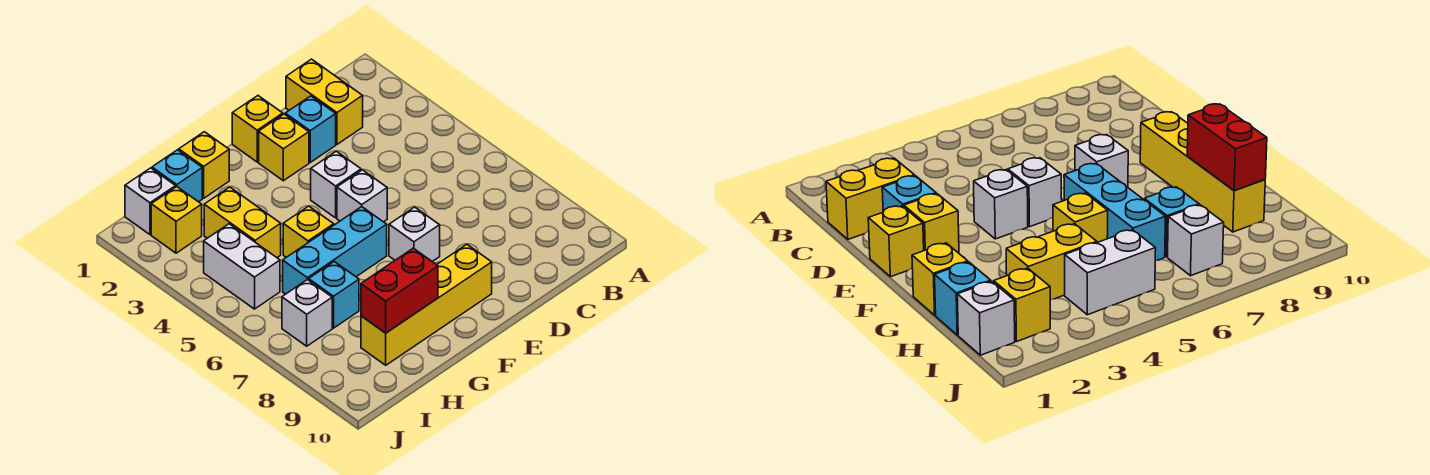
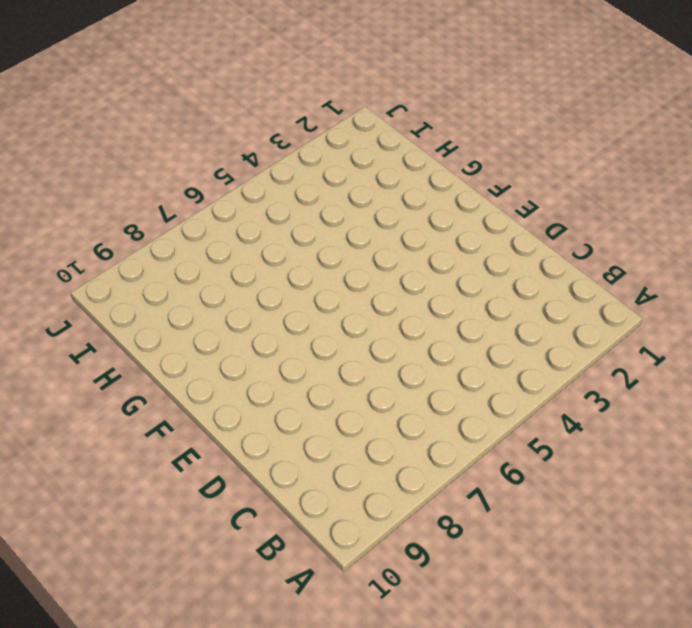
none -> yellow 1x2 brick [286,59,363,144]
none -> cyan 1x1 brick [285,96,336,162]
none -> yellow 1x1 brick [232,96,283,162]

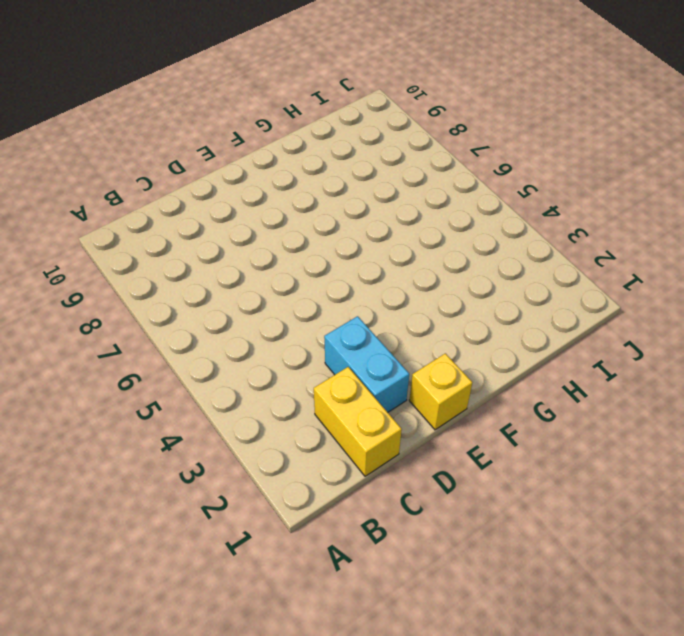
cyan 1x2 brick [324,316,409,412] -> cyan 1x1 brick [285,96,336,162]
none -> yellow 1x1 brick [259,114,309,181]
none -> white 1x1 brick [311,151,361,218]
none -> white 1x1 brick [337,170,387,222]

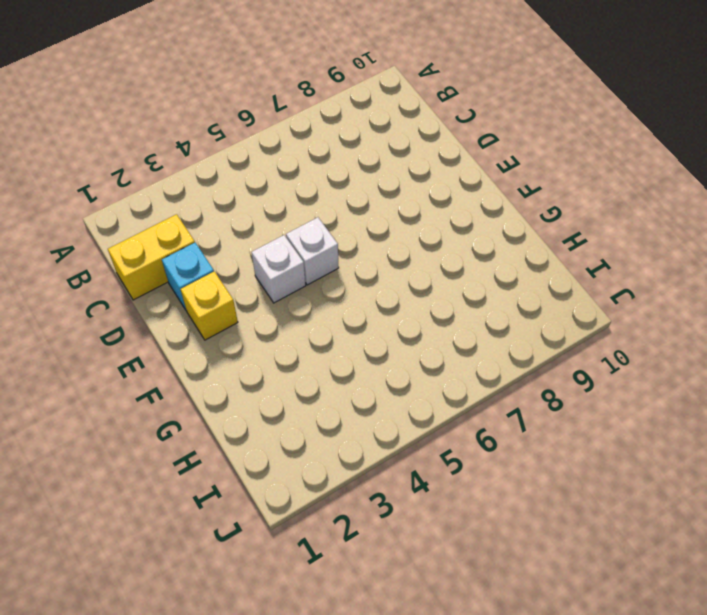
none -> yellow 1x1 brick [232,96,283,162]
none -> white 1x1 brick [389,207,440,262]
none -> yellow 1x4 brick [361,244,492,365]

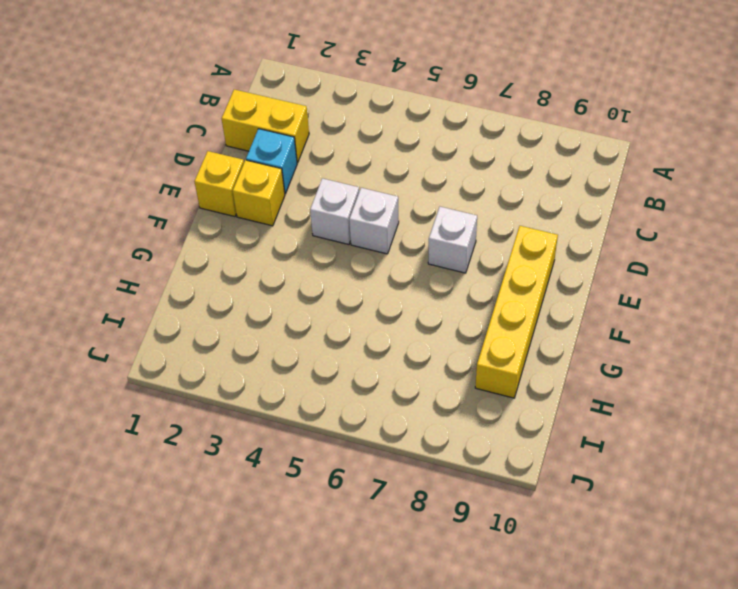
none -> cyan 1x3 brick [283,207,387,294]
none -> yellow 1x1 brick [179,132,229,198]
none -> yellow 1x1 brick [283,206,334,257]

